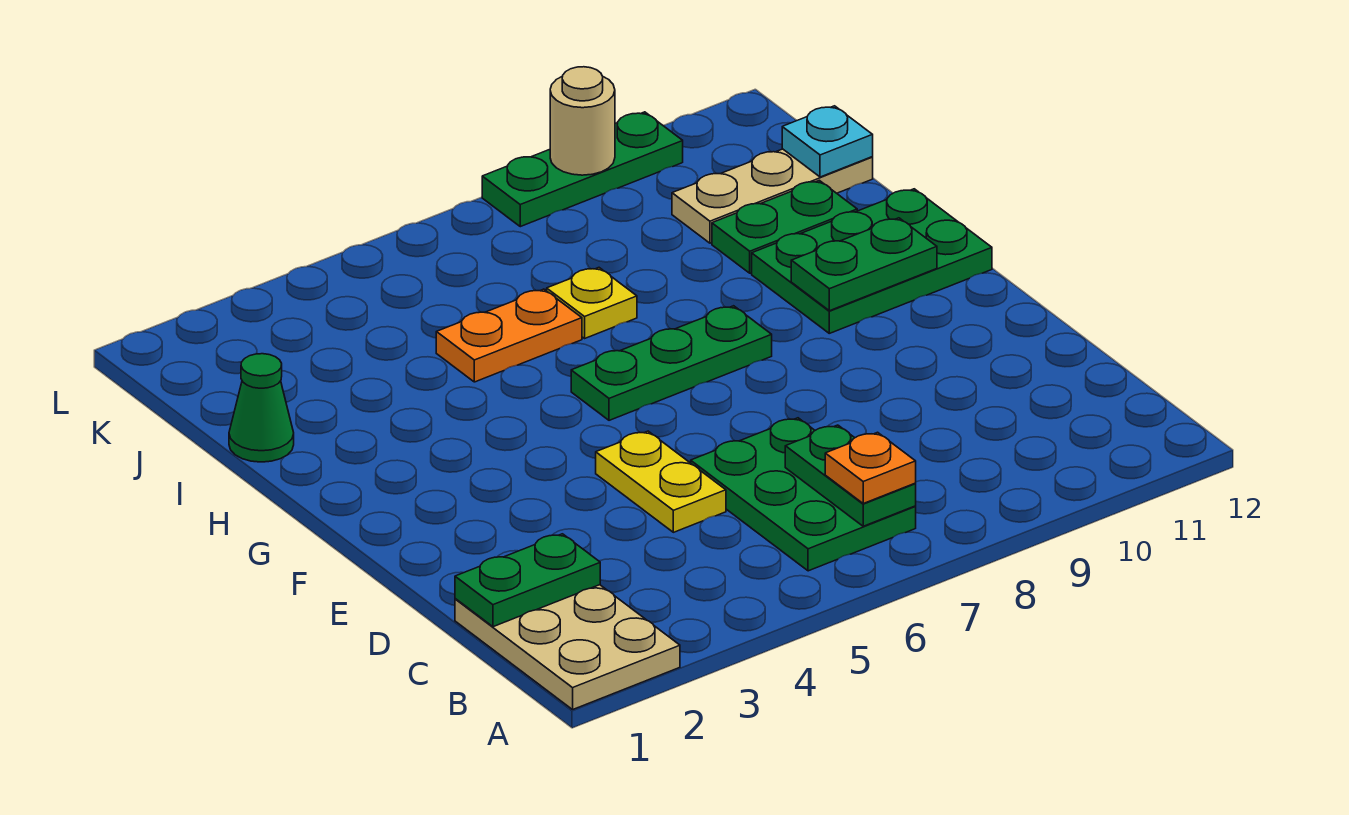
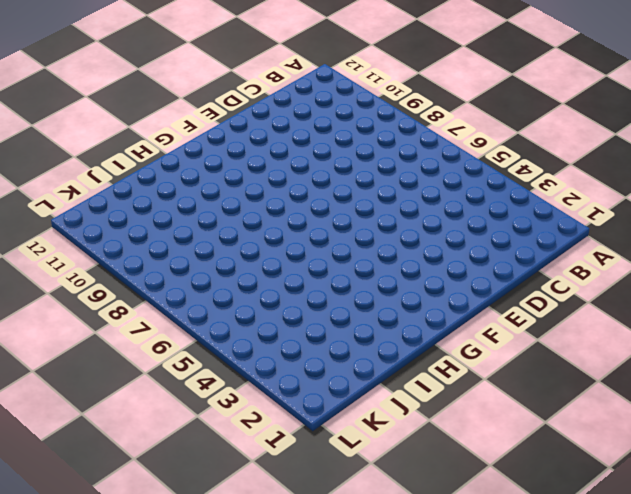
none -> tan 2x3 plate [455,585,680,710]
none -> green 2x3 plate [691,418,916,571]
none -> yellow 1x2 plate [596,431,726,532]

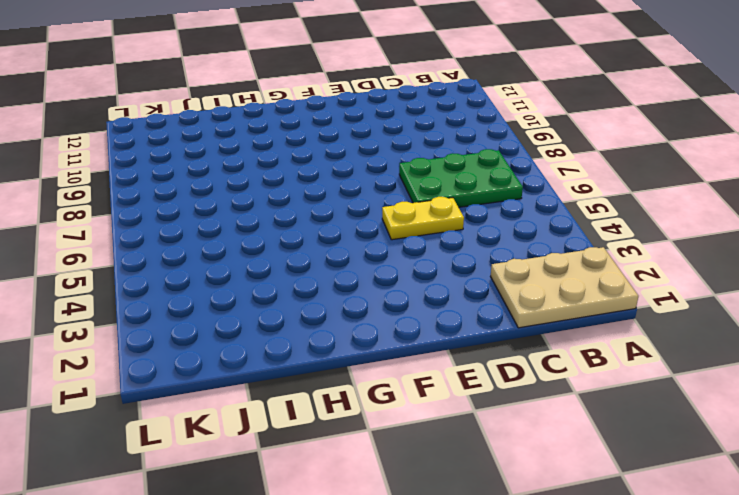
none -> green 1x3 plate [571,306,772,420]
none -> green 2x3 plate [752,189,992,333]
none -> green 1x1 cone [229,354,294,462]

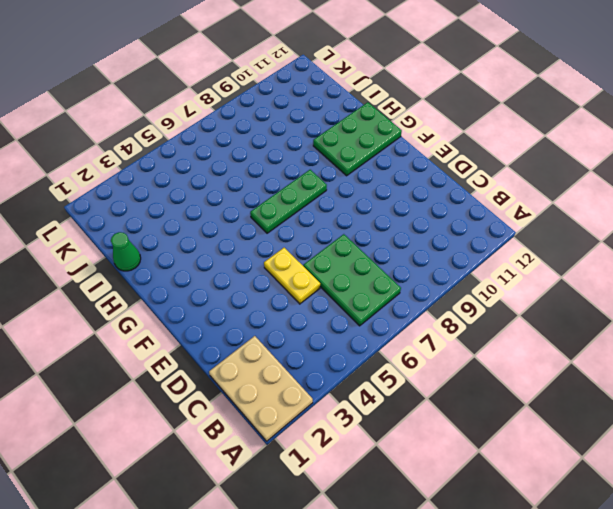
none -> orange 1x2 plate [436,289,582,382]
none -> yellow 1x1 plate [547,268,637,338]
none -> green 1x2 plate [712,180,857,273]

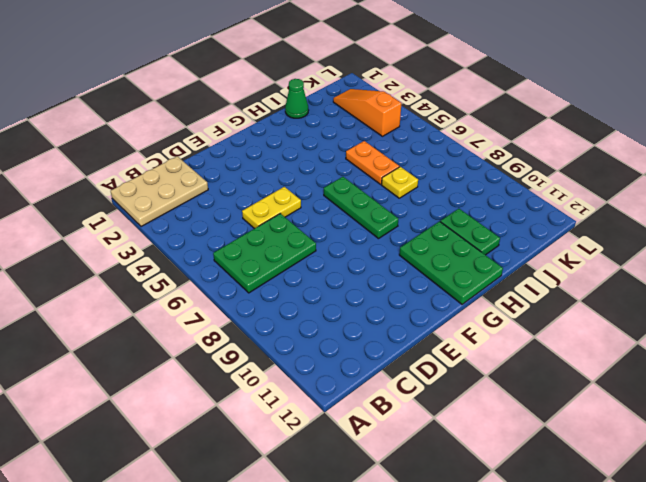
orange 1x3 slope [333,89,401,136] -> none
none -> tan 1x3 plate [672,149,873,243]
none -> green 1x3 plate [482,112,683,227]
none -> green 1x2 plate [785,425,916,526]

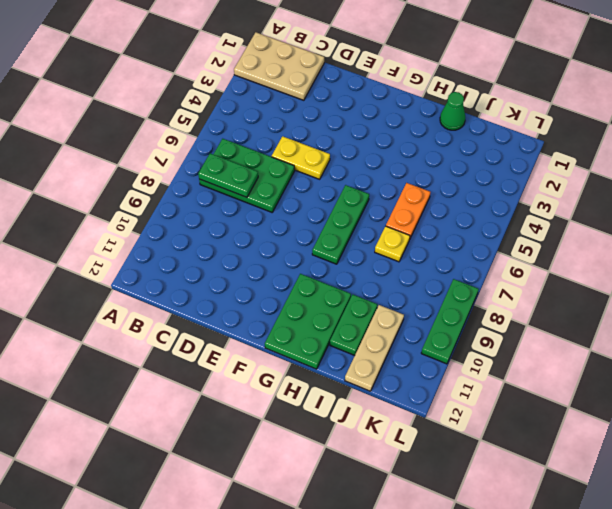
none -> green 1x2 plate [455,534,600,627]
none -> green 1x2 plate [791,218,937,311]
none -> cyan 1x1 plate [782,106,873,177]

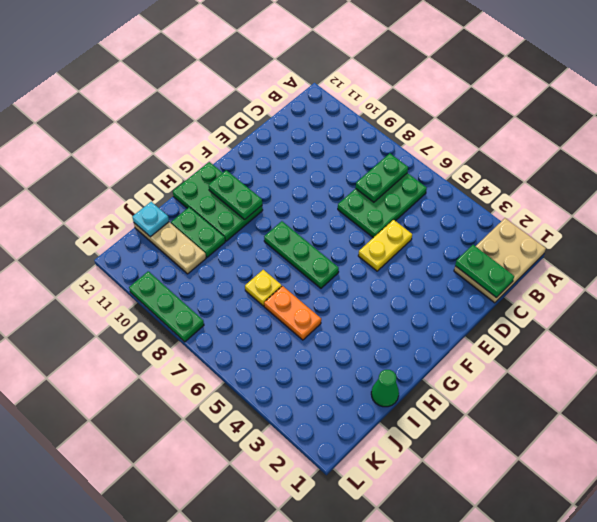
none -> tan 1x1 round brick [550,67,615,175]
none -> orange 1x1 plate [825,432,916,503]

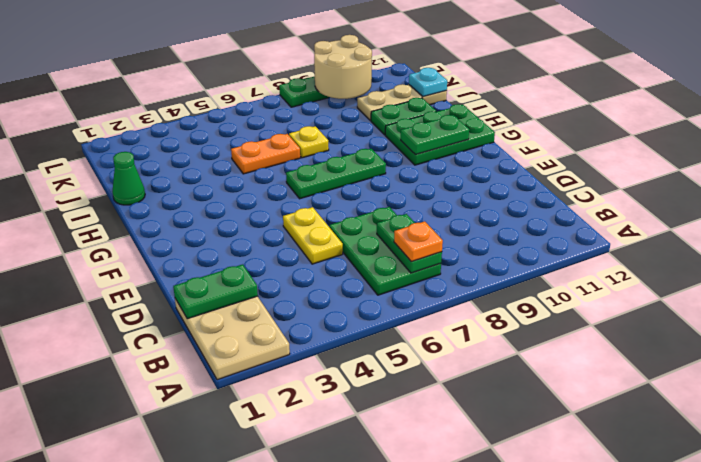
tan 2x2 round brick [314,35,372,99] -> tan 1x1 round brick [550,67,615,175]

